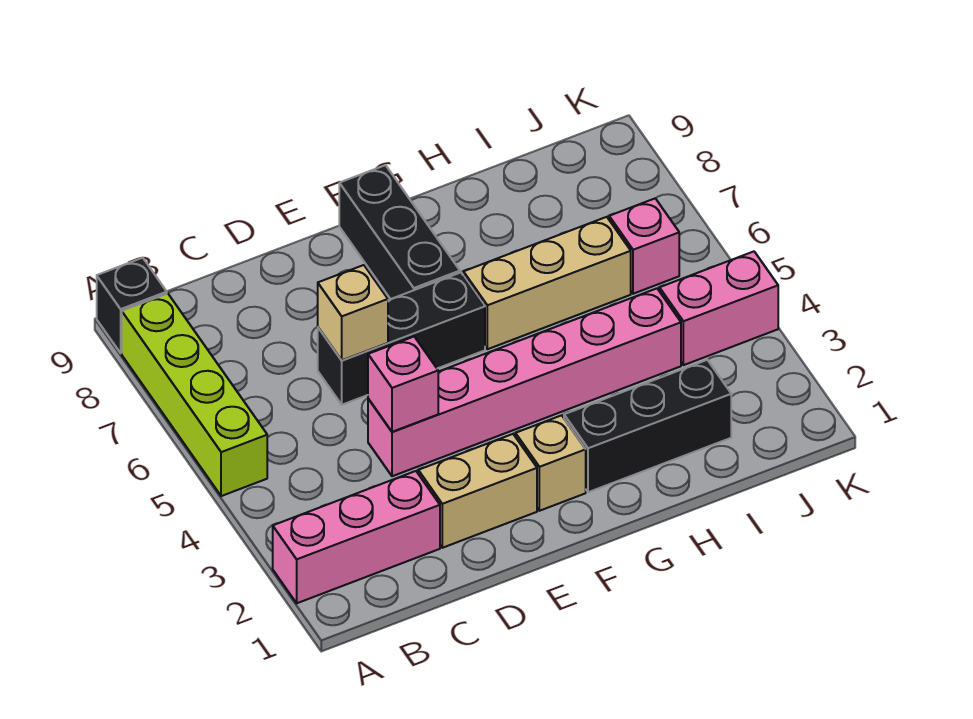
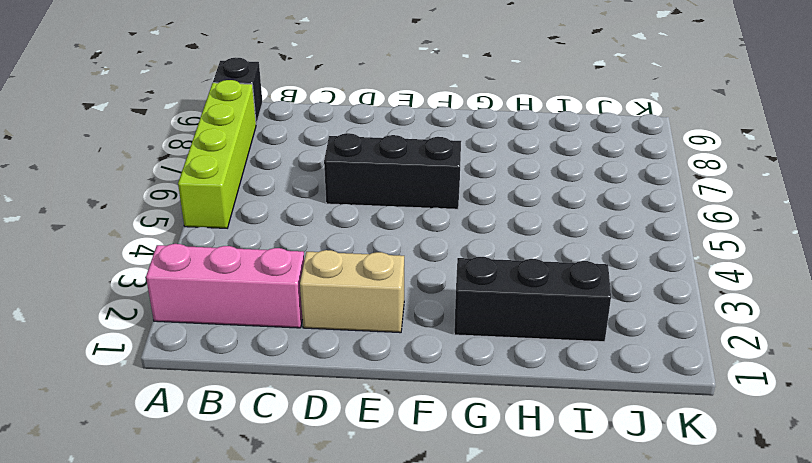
none -> pink 1x6 brick [368,288,681,476]
none -> tan 1x1 brick [516,415,586,511]
none -> black 1x3 brick [339,165,460,299]

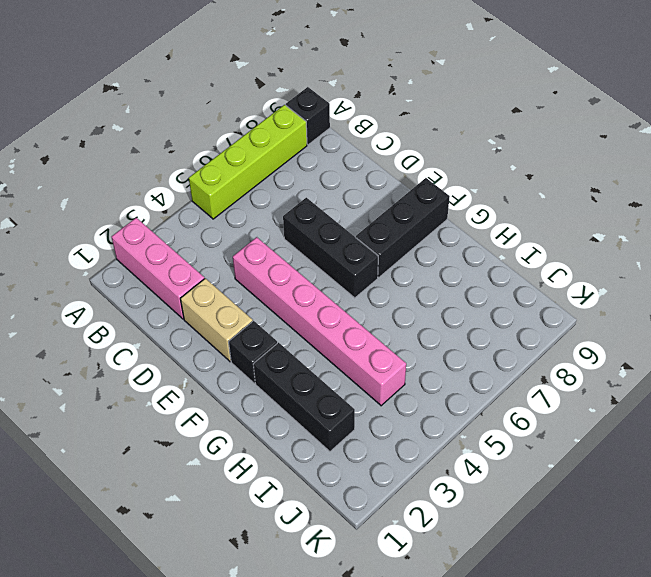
black 1x1 brick [229,321,277,383] -> tan 1x1 brick [516,415,586,511]
none -> tan 1x3 brick [463,217,631,349]
none -> pink 1x2 brick [659,252,778,365]
none -> pink 1x1 brick [609,198,679,294]

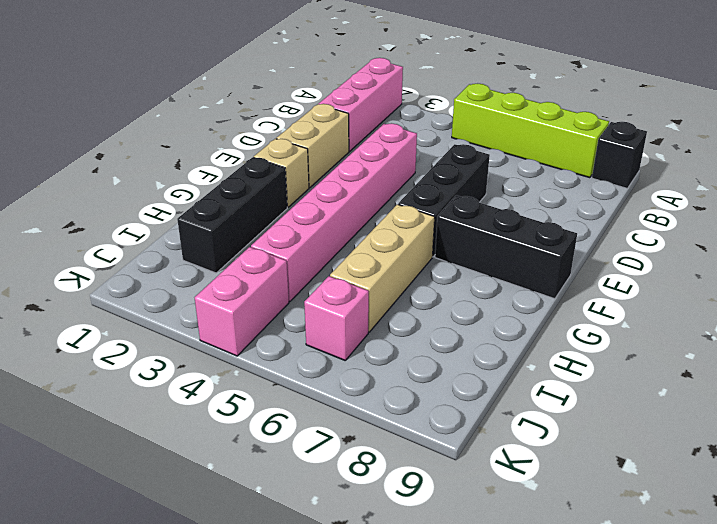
none -> pink 1x1 brick [368,337,438,432]
none -> tan 1x1 brick [318,265,388,360]

